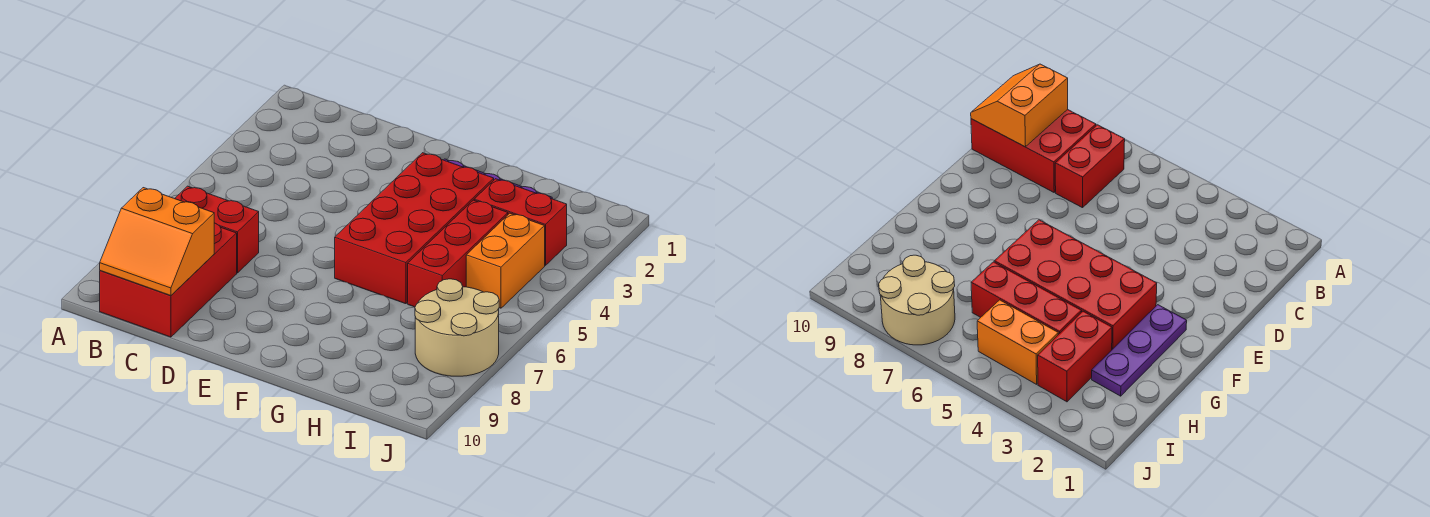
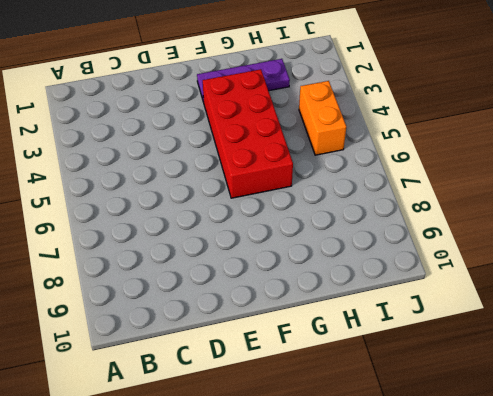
none -> red 1x2 brick [175,186,259,273]
none -> red 2x3 brick [100,223,237,337]

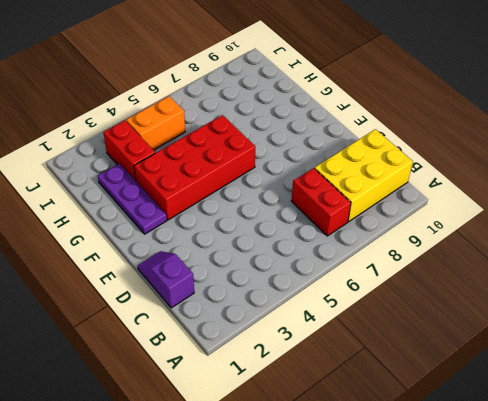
yellow 2x3 brick [315,129,413,222] -> red 2x3 brick [100,223,237,337]
purple 1x2 slope [137,251,194,308] -> none
none -> red 1x3 brick [408,200,508,307]
none -> tan 2x2 round brick [415,279,499,376]

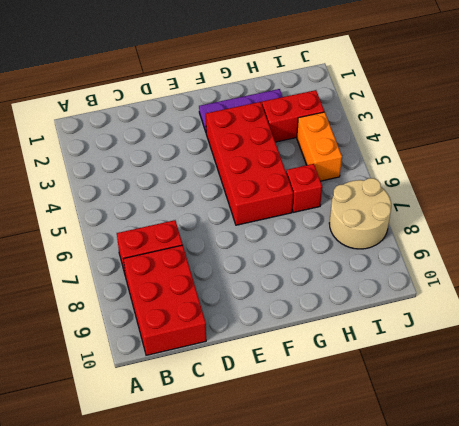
red 1x1 brick [286,164,322,212] -> red 1x3 brick [408,200,508,307]
none -> orange 2x2 slope [100,188,214,296]

